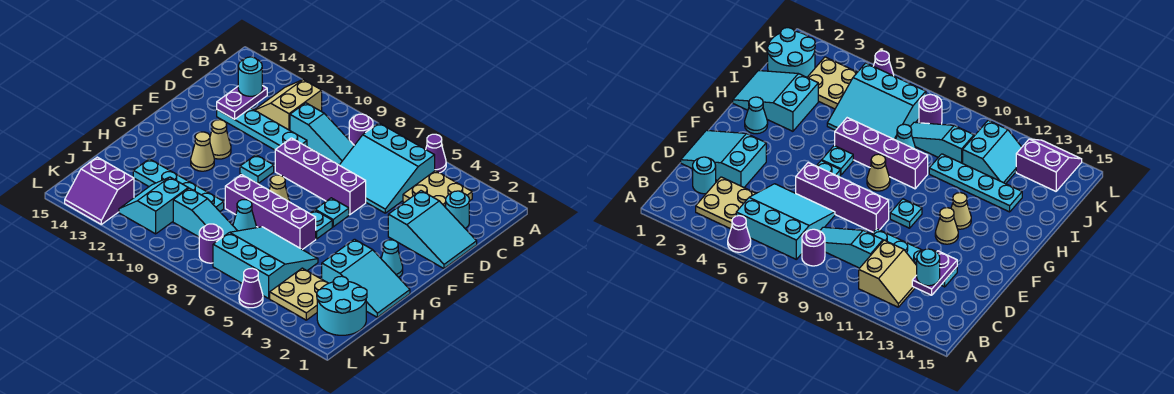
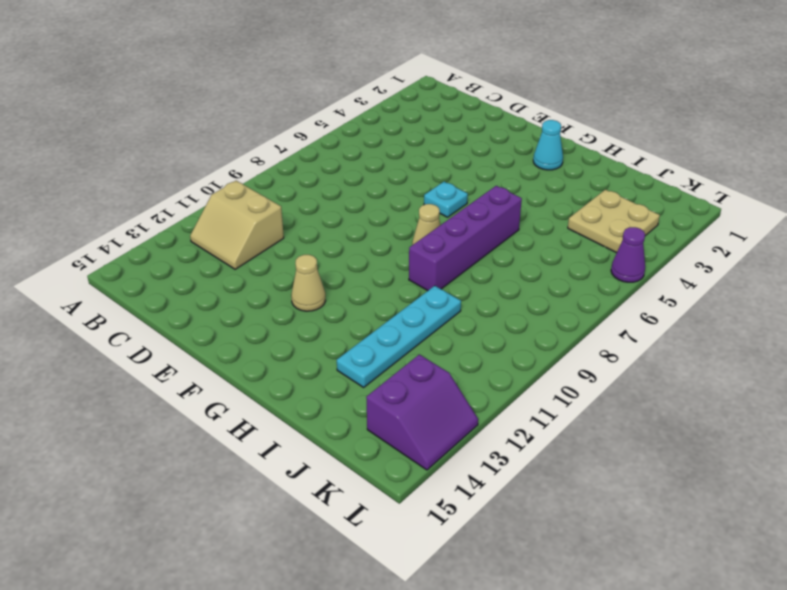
none -> purple 1x1 cone [426,134,446,173]
none -> tan 2x2 plate [403,171,472,208]
none -> cyan 3x3 slope [340,123,435,213]
none -> purple 1x1 round brick [349,114,373,145]

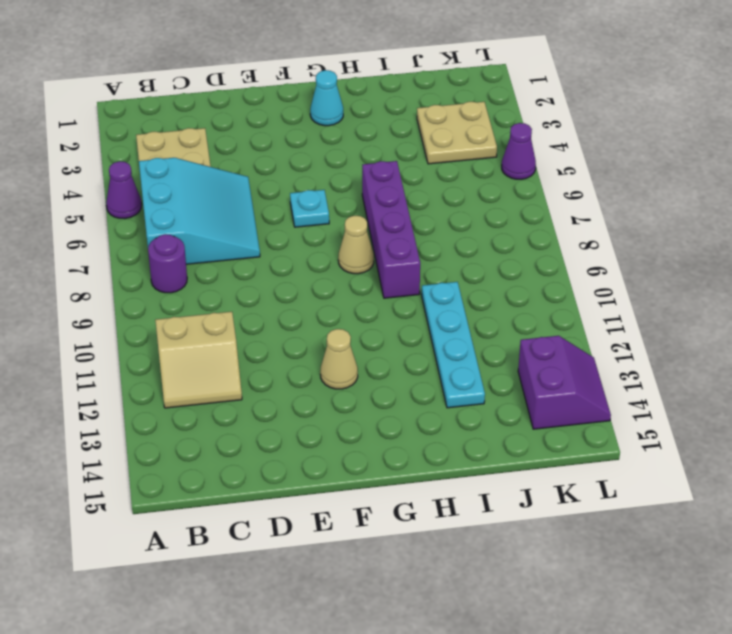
none -> cyan 1x1 round brick [446,191,469,228]
none -> cyan 1x3 slope [290,103,354,165]
none -> cyan 2x3 slope [388,191,477,269]
none -> cyan 1x4 plate [217,108,307,150]

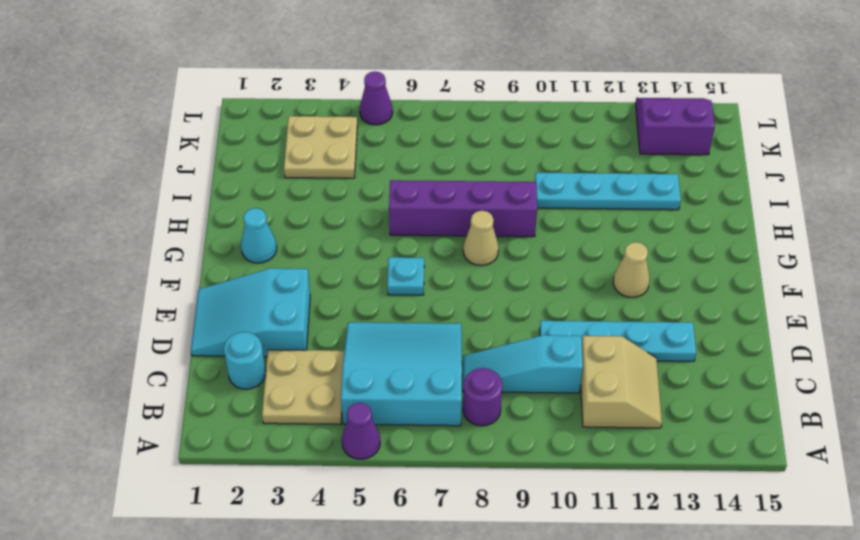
none -> purple 1x4 brick [275,138,366,215]
none -> cyan 1x1 plate [240,155,274,184]
none -> cyan 1x1 plate [310,210,332,239]
none -> tan 1x1 cone [191,132,214,171]

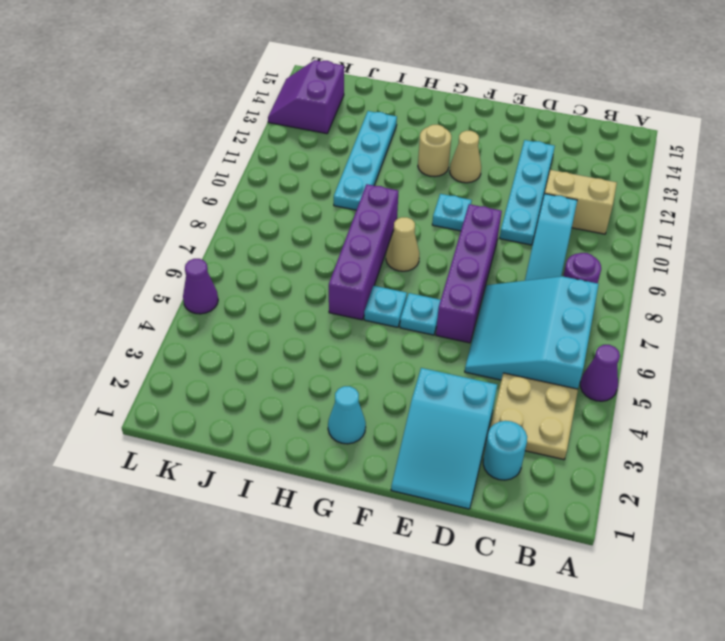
tan 1x1 round brick [418,125,451,177] -> tan 1x1 cone [191,132,214,171]
none -> cyan 2x3 slope [322,239,410,317]
none -> cyan 3x3 slope [213,227,318,298]
none -> cyan 1x1 cone [233,200,256,231]
none -> cyan 2x2 round brick [317,276,367,335]

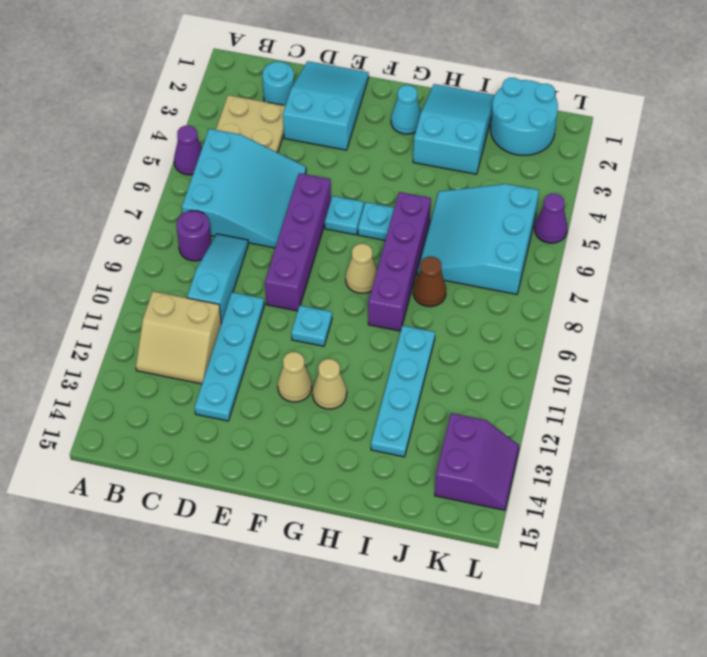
brown 1x1 cone [413,257,446,307] -> cyan 1x1 cone [233,200,256,231]
none -> tan 2x2 plate [270,268,328,320]
none -> cyan 1x3 slope [173,188,237,237]
none -> cyan 2x2 slope [119,177,188,234]
none -> purple 1x1 round brick [199,224,223,263]

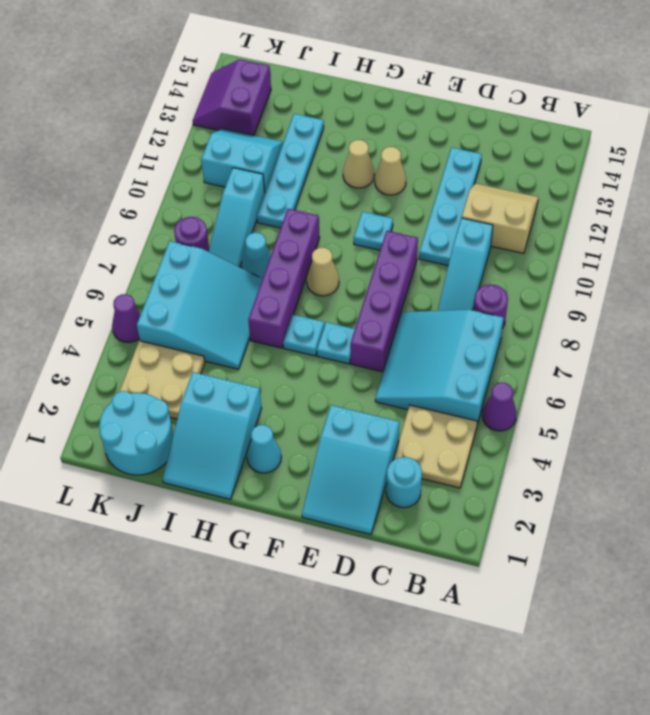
none -> purple 1x2 plate [217,86,267,119]
none -> cyan 1x1 round brick [238,57,262,96]

